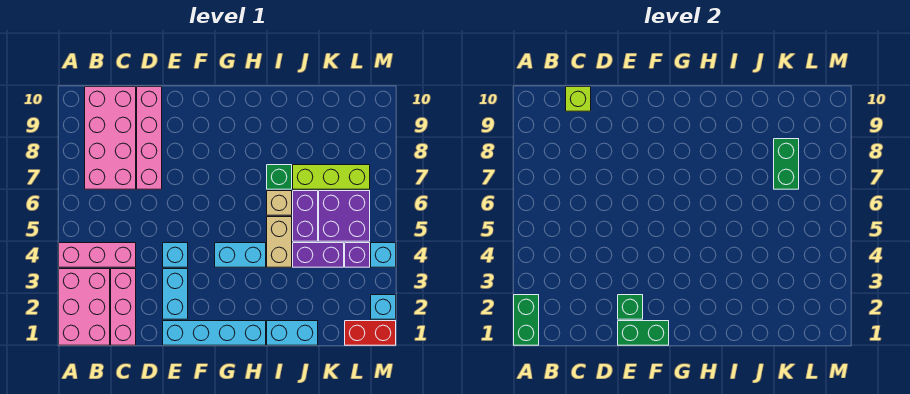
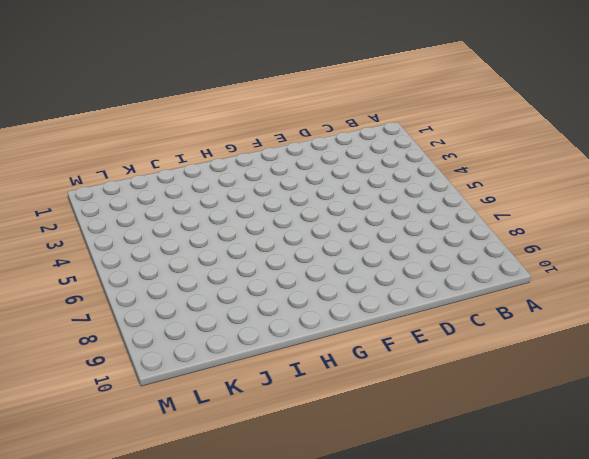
none -> pink 2x3 brick [59,269,110,345]
none -> pink 1x3 brick [59,243,136,267]
none -> pink 2x4 brick [85,87,136,189]

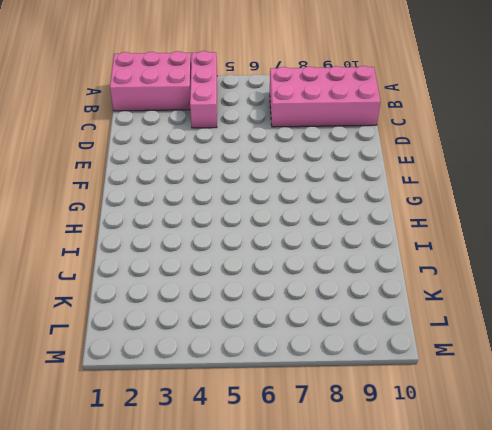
none -> pink 1x3 brick [111,269,136,345]
none -> pink 1x4 brick [137,87,162,189]
none -> cyan 1x4 brick [163,321,266,345]

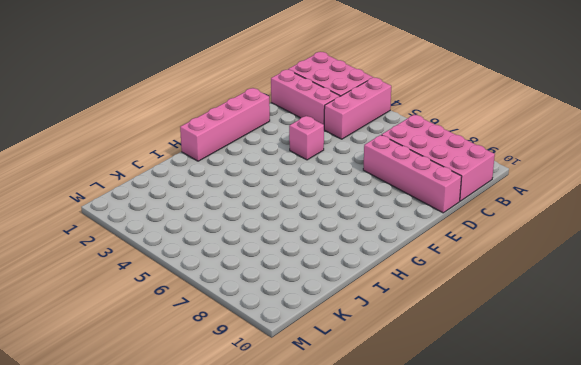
pink 1x4 brick [180,88,270,161] -> cyan 1x4 brick [163,321,266,345]
pink 1x1 brick [289,116,324,160] -> cyan 1x1 brick [163,243,188,267]
none -> cyan 1x2 brick [163,269,188,319]
none -> cyan 1x2 brick [215,243,266,267]
none -> cyan 1x2 brick [267,321,318,345]

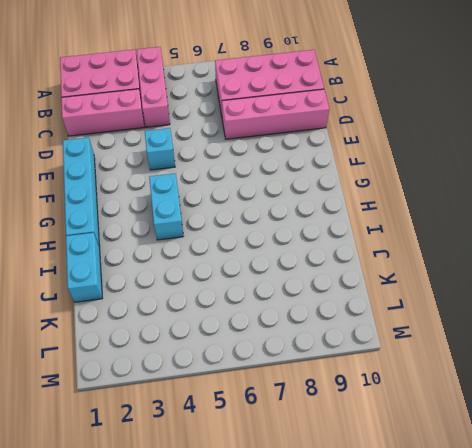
none -> cyan 1x2 brick [163,269,188,319]
none -> tan 1x2 brick [267,217,292,267]
none -> tan 1x1 brick [267,191,292,215]

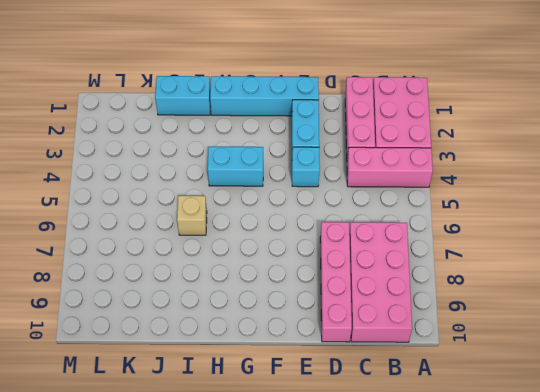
none -> tan 1x2 brick [267,217,292,267]
none -> green 1x1 brick [267,165,292,189]
none -> purple 1x2 brick [293,243,344,267]

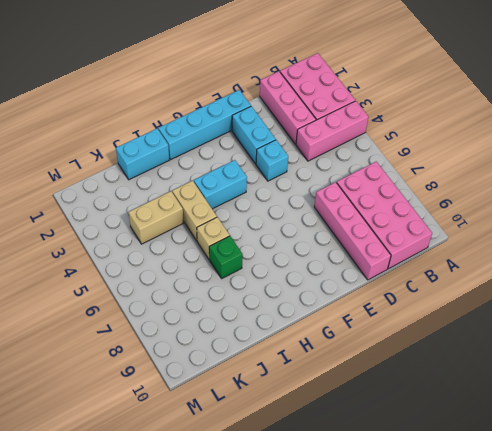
tan 1x2 brick [129,191,184,244] -> purple 1x2 brick [293,243,344,267]
none -> purple 1x2 brick [293,191,318,241]
none -> lime 1x3 brick [293,165,370,189]
none -> purple 2x2 brick [319,191,370,241]

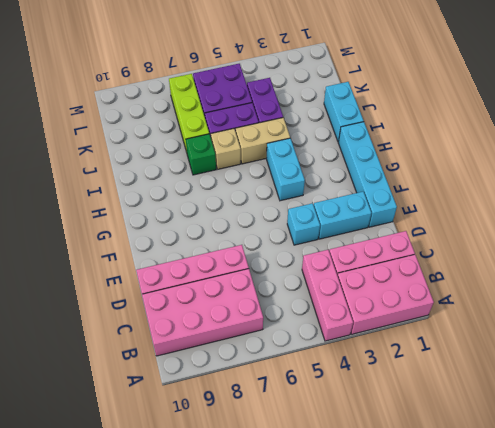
none -> red 1x2 brick [345,321,396,345]
none -> purple 1x1 brick [345,243,370,267]
none -> cyan 1x1 brick [371,295,396,319]

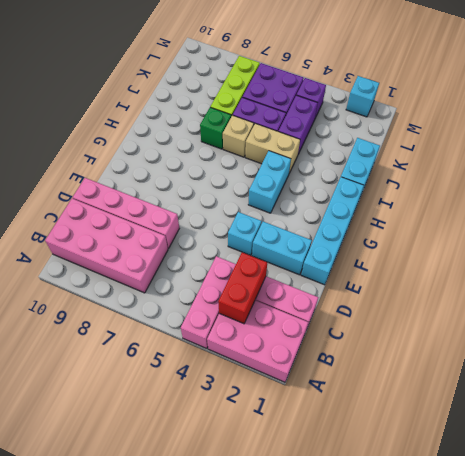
red 1x2 brick [218,252,267,324] -> red 1x2 brick moved to [345,321,396,345]
none -> cyan 1x1 brick [371,243,396,267]
none -> green 1x2 brick [514,295,539,345]
none -> lime 1x1 brick [566,87,591,111]

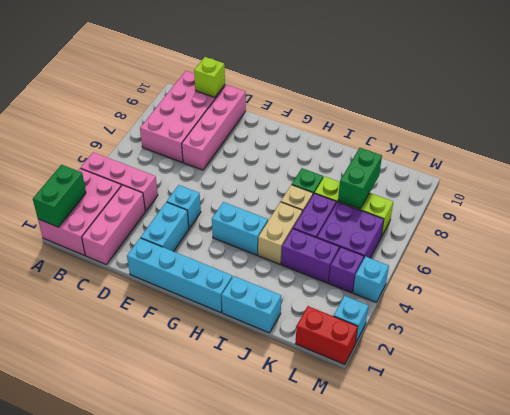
none -> green 1x2 brick [618,321,669,345]
none -> green 1x1 brick [618,295,643,319]

